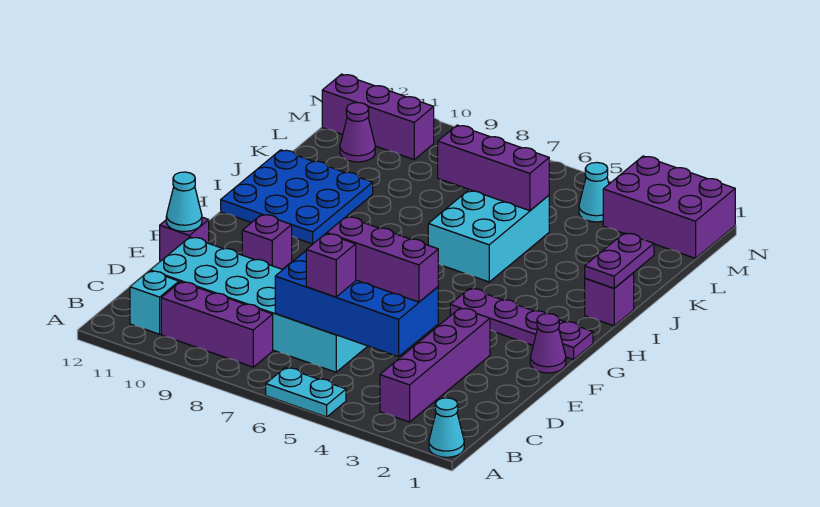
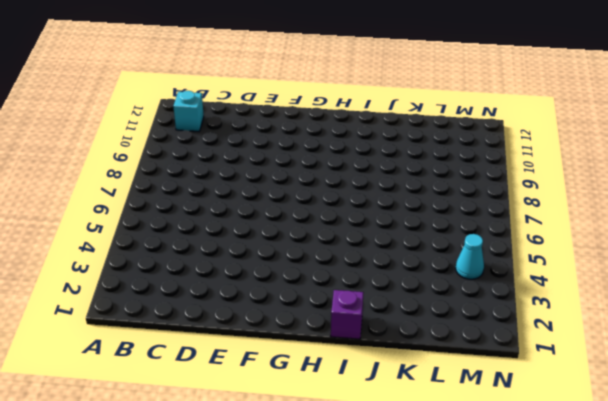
none -> cyan 1x1 cone [429,398,464,457]
none -> cyan 1x2 plate [266,368,346,417]
none -> purple 1x4 brick [380,308,490,422]

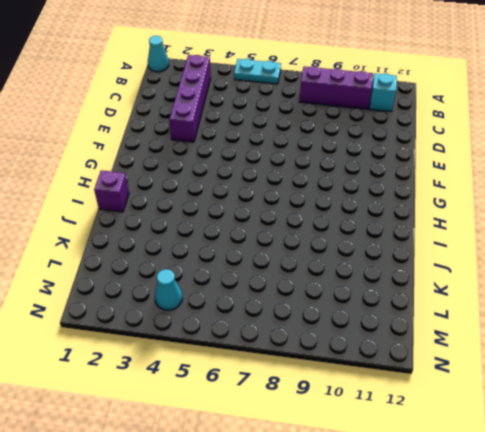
none -> cyan 2x6 brick [150,237,367,372]
none -> purple 1x1 brick [160,217,209,261]
none -> purple 1x1 cone [530,314,566,373]

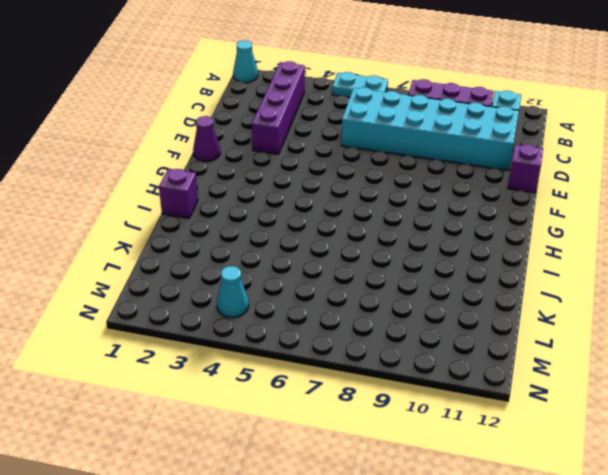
none -> purple 1x1 brick [242,214,292,269]
none -> purple 1x4 plate [450,288,593,360]
none -> blue 3x3 plate [221,150,373,244]

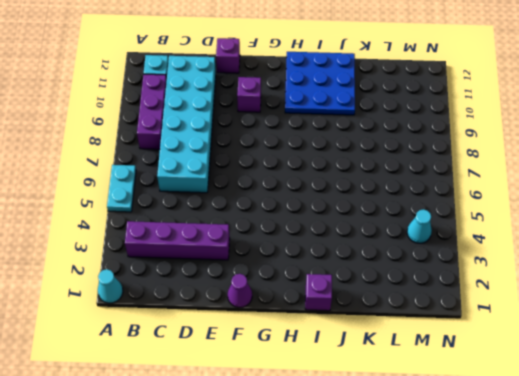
none -> purple 1x4 plate [450,288,593,360]
none -> cyan 2x3 brick [428,190,549,282]
none -> purple 1x1 cone [340,103,375,162]

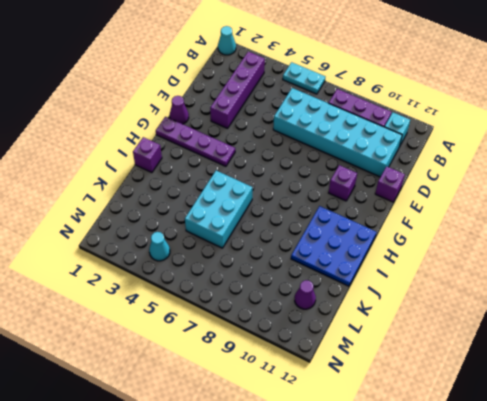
none -> purple 2x3 brick [603,156,735,258]
none -> purple 1x3 brick [322,74,434,159]
none -> blue 2x4 brick [275,251,438,357]

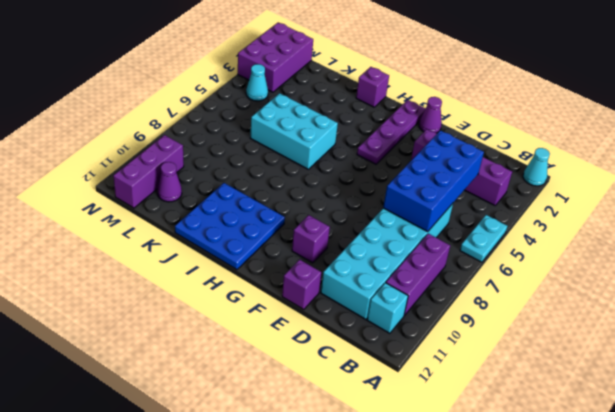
none -> cyan 1x1 cone [166,172,202,231]
none -> purple 1x2 plate [585,233,654,288]
none -> purple 1x3 brick [438,125,549,211]

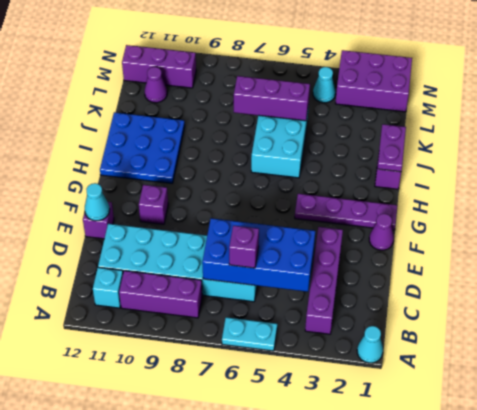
none -> purple 1x3 brick [327,217,438,302]

